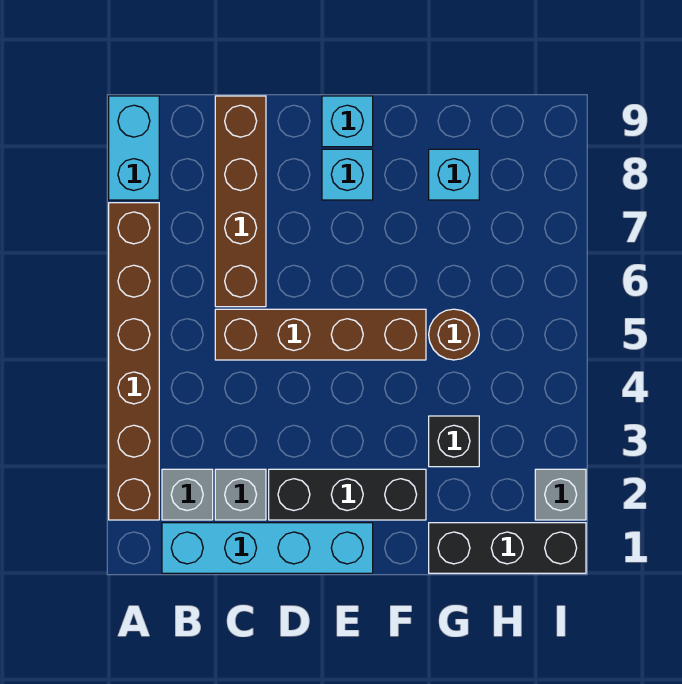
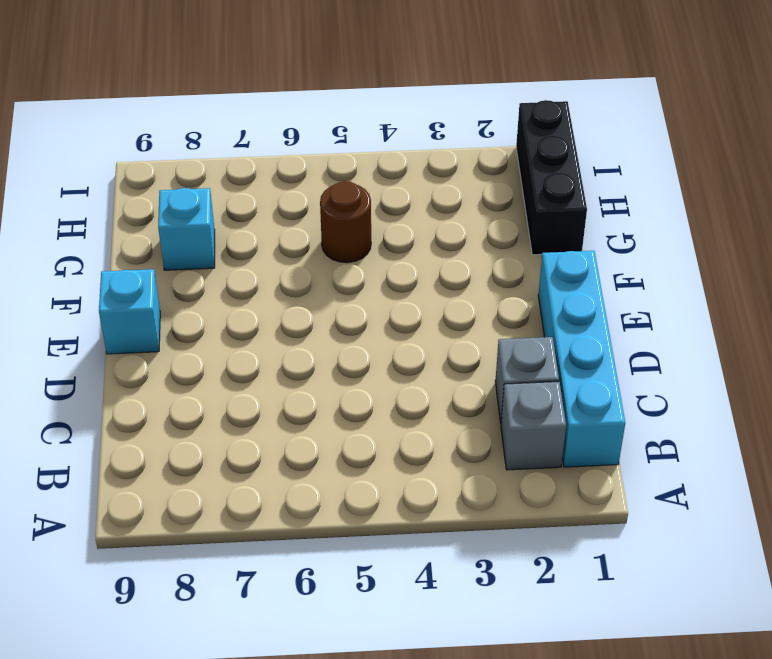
none -> brown 1x6 brick [109,203,159,520]
none -> cyan 1x2 brick [109,96,159,200]
none -> brown 1x4 brick [215,309,426,360]

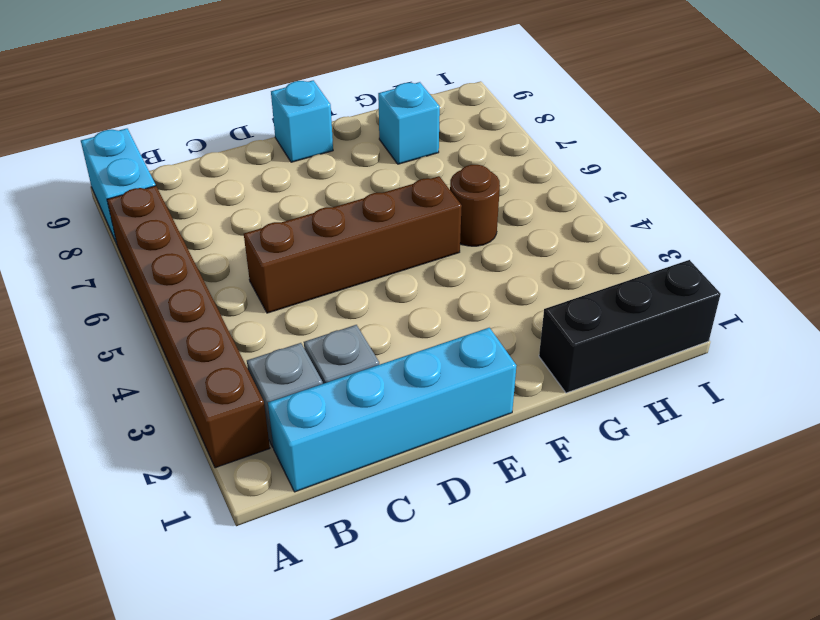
none -> brown 1x4 brick [215,96,266,307]
none -> black 1x3 brick [269,469,426,520]
none -> cyan 1x1 brick [322,149,373,200]

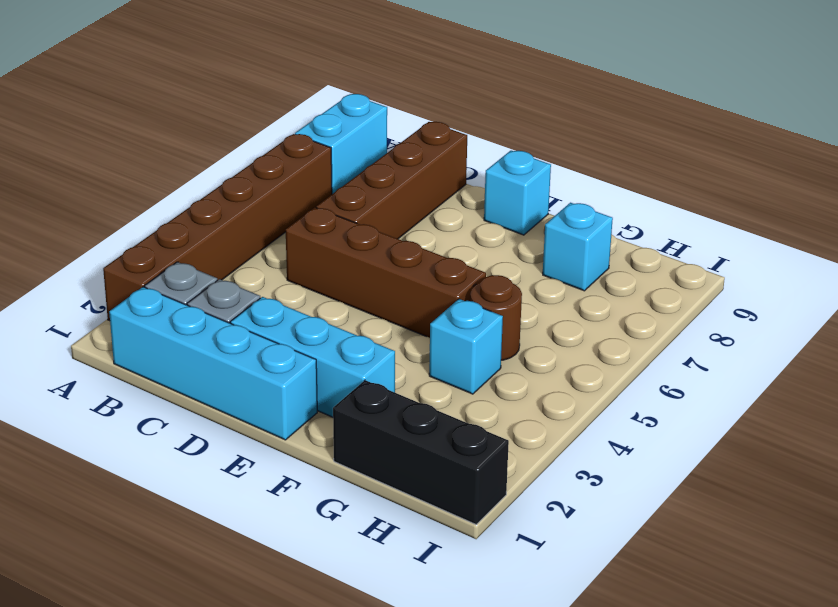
cyan 1x3 brick [230,297,395,417] -> black 1x3 brick [269,469,426,520]
cyan 1x1 brick [429,299,503,394] -> cyan 1x1 brick moved to [322,149,373,200]
none -> black 1x1 brick [429,416,479,467]
none -> grey 1x1 brick [535,469,586,520]

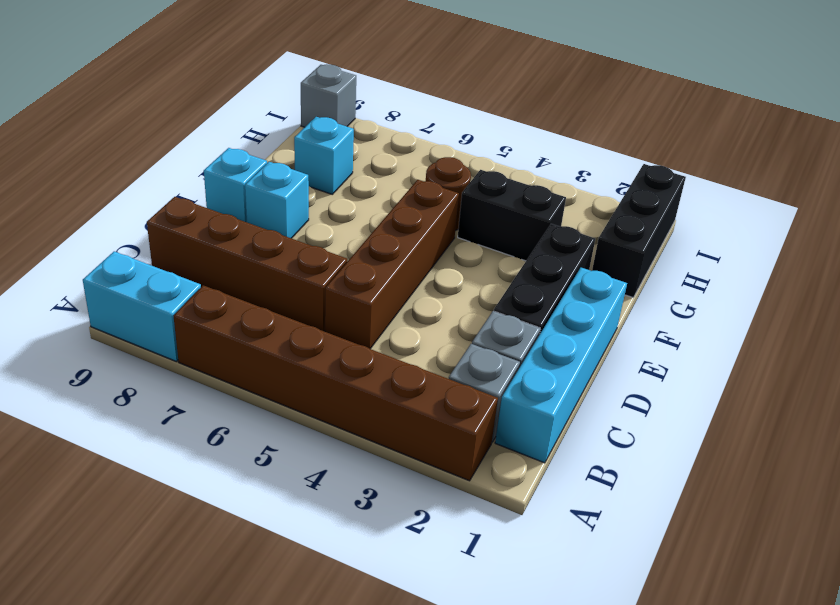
black 1x2 brick [458,170,566,261] -> black 1x1 brick [429,416,479,467]
grey 1x1 brick [301,64,356,127] -> grey 1x1 brick moved to [535,469,586,520]

